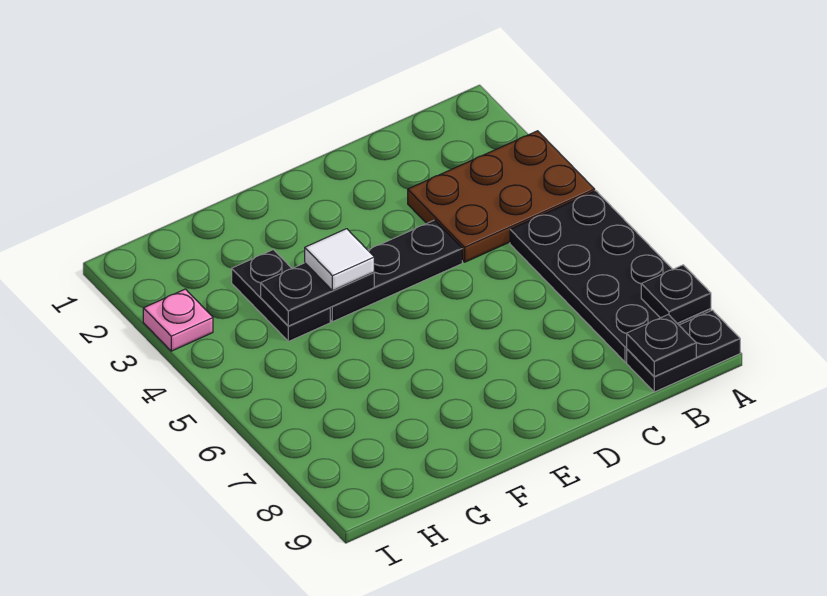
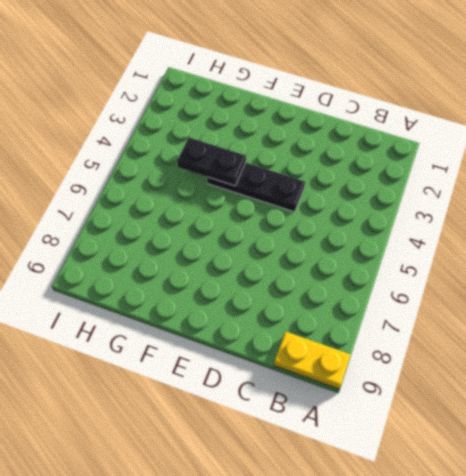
yellow 1x2 plate [274,331,351,389] -> black 1x2 plate [627,310,740,392]
none -> brown 2x3 plate [408,131,595,262]
none -> black 2x4 plate [510,191,711,362]

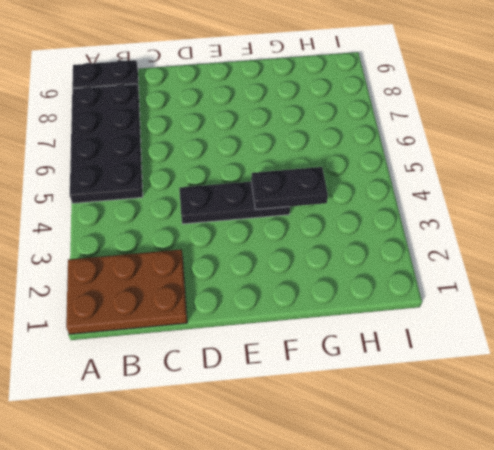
brown 2x3 plate [66,250,187,334] -> brown 2x3 plate moved to [408,131,595,262]
none -> black 1x2 plate [232,250,330,341]
none -> pink 1x1 plate [143,289,213,351]

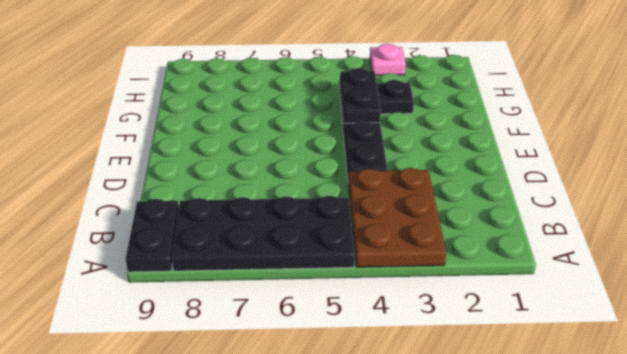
none -> black 1x1 plate [641,265,711,323]
none -> black 1x1 plate [627,315,696,376]

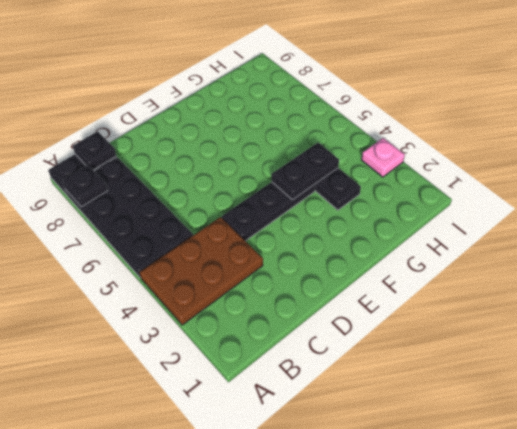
none -> white 1x1 tile [305,229,374,291]

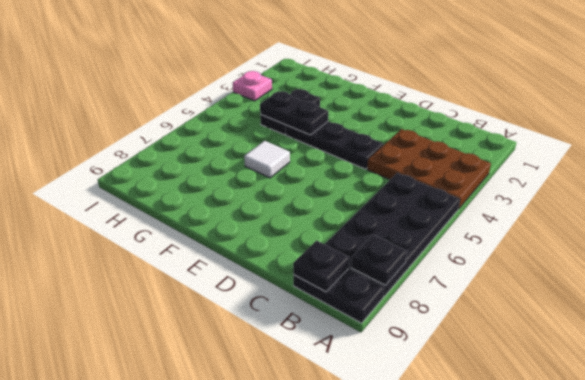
white 1x1 tile [244,141,290,178] -> white 1x1 tile moved to [305,229,374,291]

